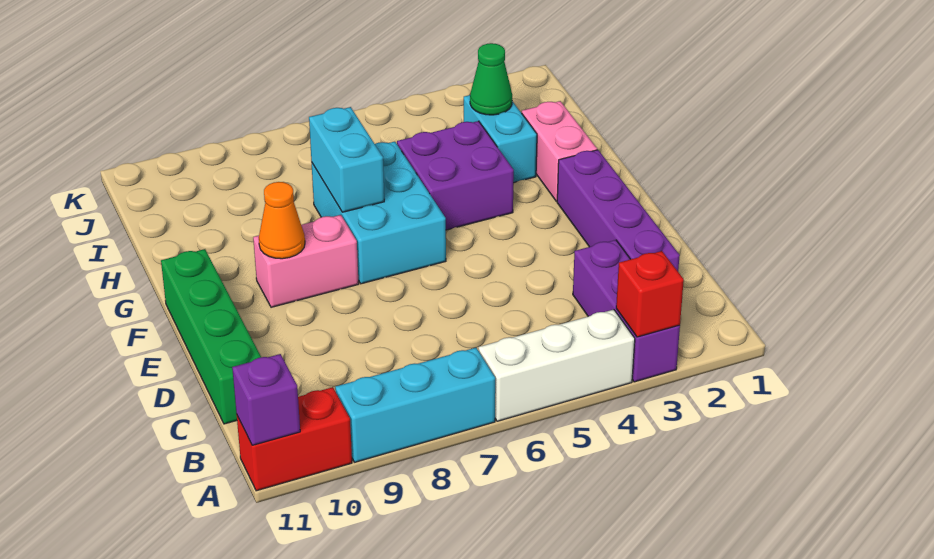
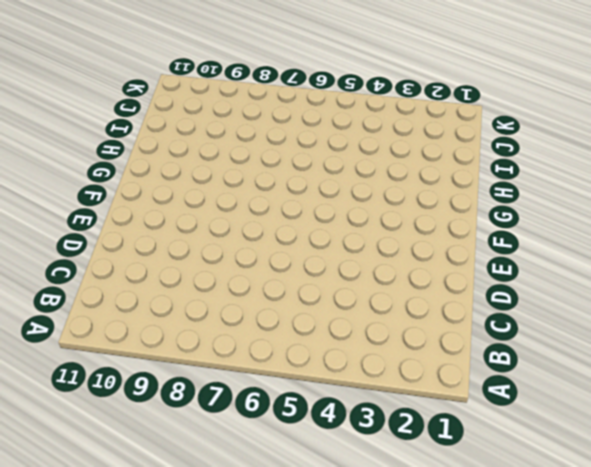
none -> purple 1x3 brick [573,240,680,382]
none -> white 1x3 brick [479,310,635,421]
none -> cyan 1x3 brick [335,348,495,462]

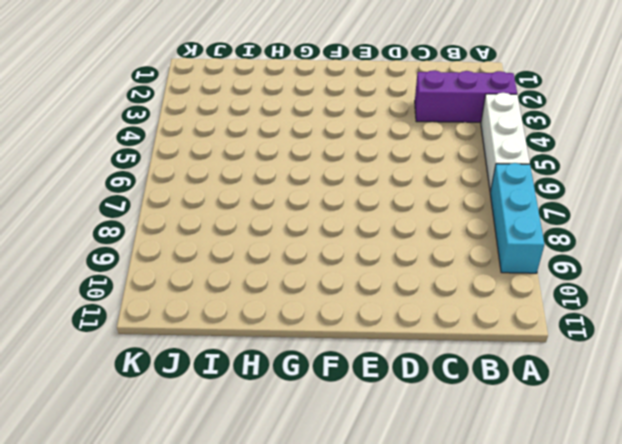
none -> red 1x2 brick [237,387,352,491]
none -> purple 1x4 brick [557,150,680,271]
none -> green 1x4 brick [161,249,261,424]

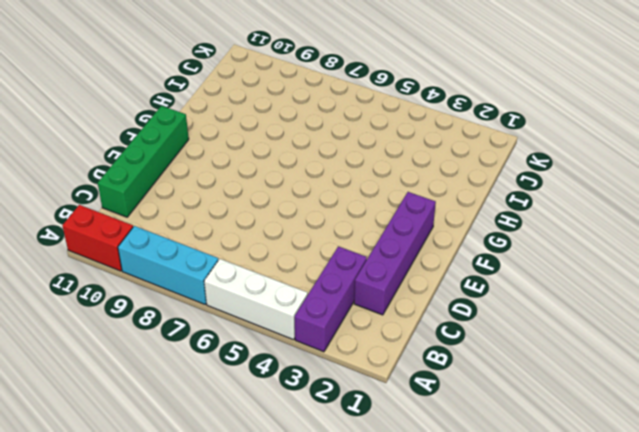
none -> cyan 2x3 brick [312,142,446,284]
none -> pink 1x2 brick [253,215,359,307]
none -> pink 1x2 brick [522,101,597,201]

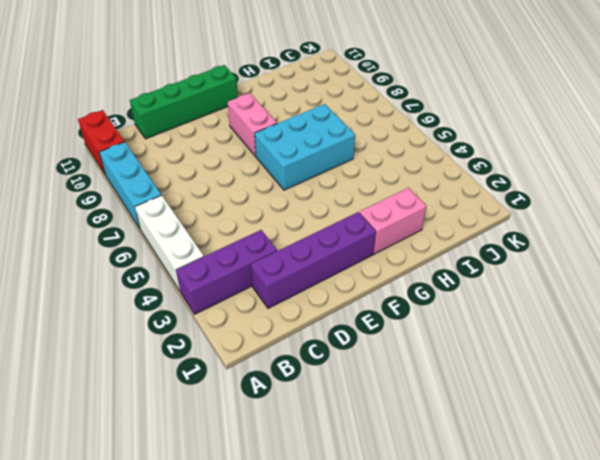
none -> purple 2x2 brick [397,121,514,230]
none -> cyan 1x2 brick [464,95,537,183]
none -> red 1x1 brick [616,251,684,337]

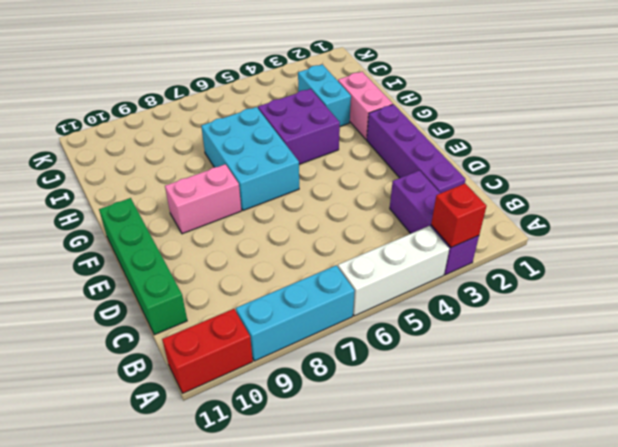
none -> purple 1x1 brick [232,354,300,445]
none -> orange 1x1 cone [259,182,305,259]
none -> cyan 1x2 brick [309,107,384,212]

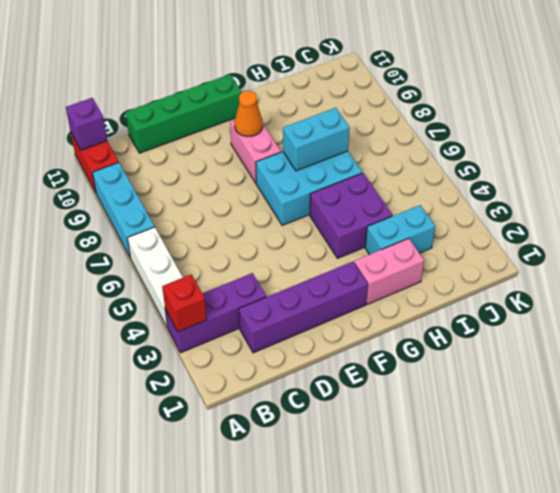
none -> green 1x1 cone [470,43,512,115]

